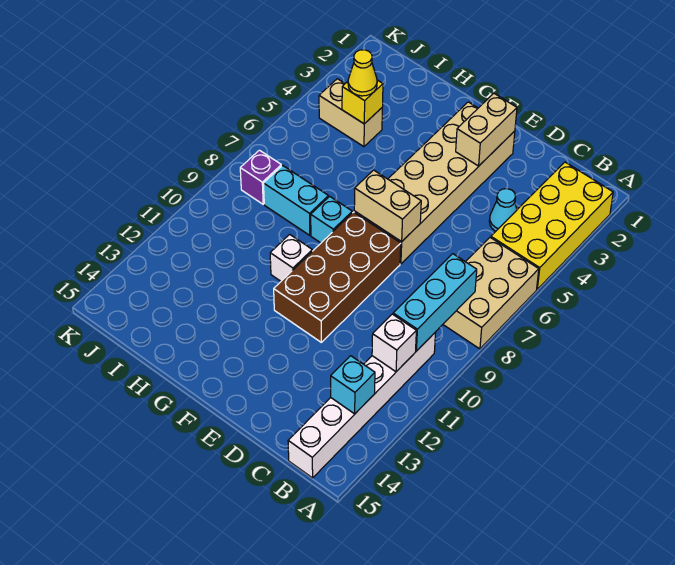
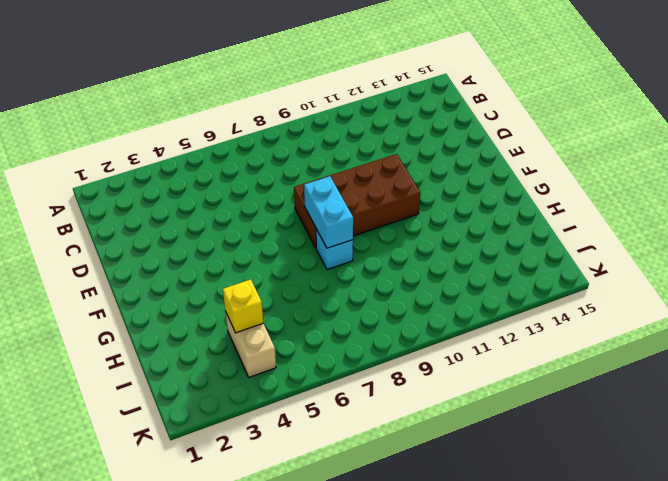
cyan 1x2 brick [304,176,353,248] -> cyan 1x2 brick moved to [264,166,328,235]
none -> yellow 2x4 brick [491,162,613,289]
none -> tan 2x3 brick [443,237,539,349]
none -> white 1x6 brick [288,332,436,478]

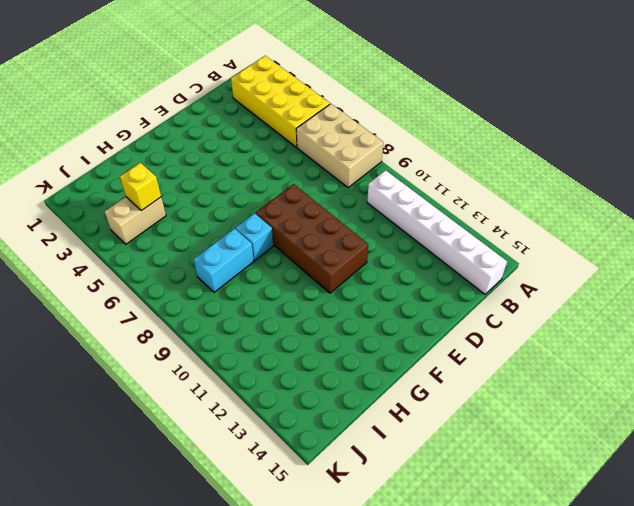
none -> cyan 1x1 cone [489,189,517,231]
none -> tan 2x6 brick [354,102,515,264]
none -> white 1x1 brick [270,234,312,281]

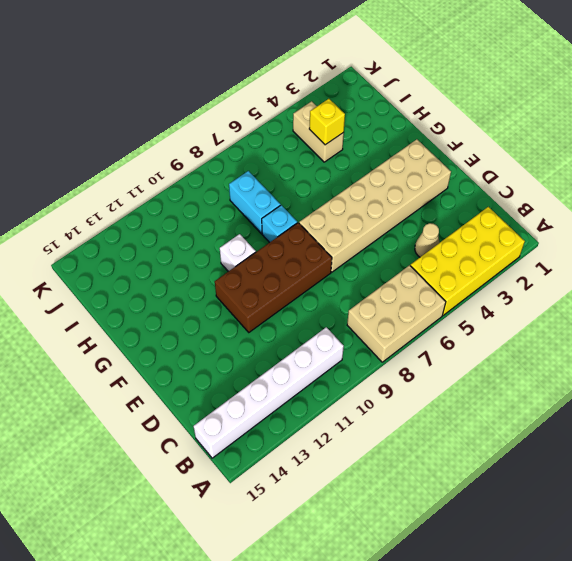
tan 1x1 cone [415,223,440,257] -> cyan 1x1 cone [489,189,517,231]
none -> purple 1x1 brick [240,150,281,204]
none -> cyan 1x3 brick [393,254,477,351]
none -> white 1x1 brick [372,314,416,372]

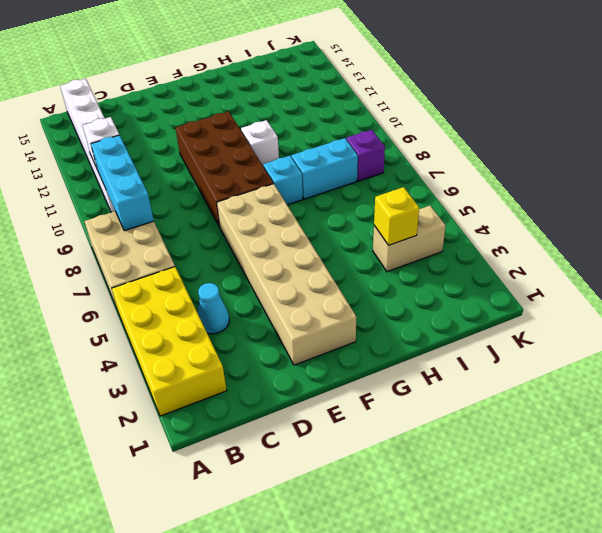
none -> cyan 1x1 brick [331,356,375,414]
none -> tan 1x2 brick [456,94,517,166]
none -> tan 1x2 brick [354,170,421,242]

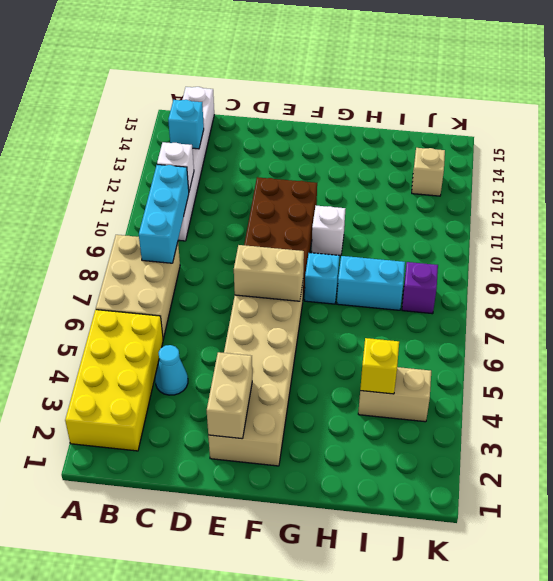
tan 1x1 brick [412,148,445,196] -> none
none -> yellow 1x1 cone [348,50,377,96]

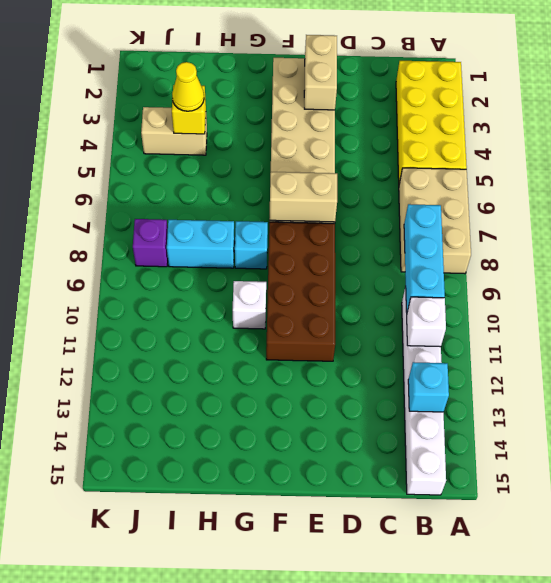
none -> cyan 1x1 cone [489,189,517,231]

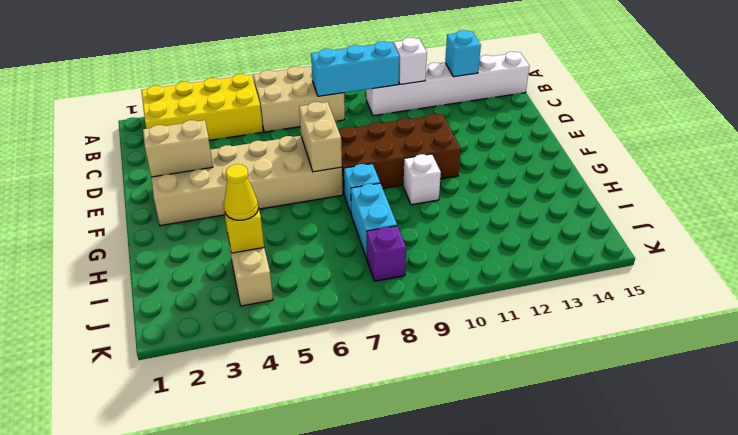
none -> cyan 1x1 cone [489,189,517,231]

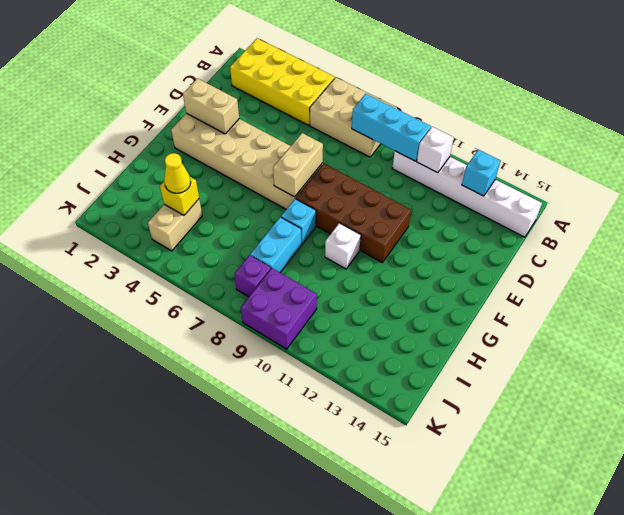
purple 2x2 brick [241,268,317,349] -> none
none -> cyan 1x1 cone [489,189,517,231]

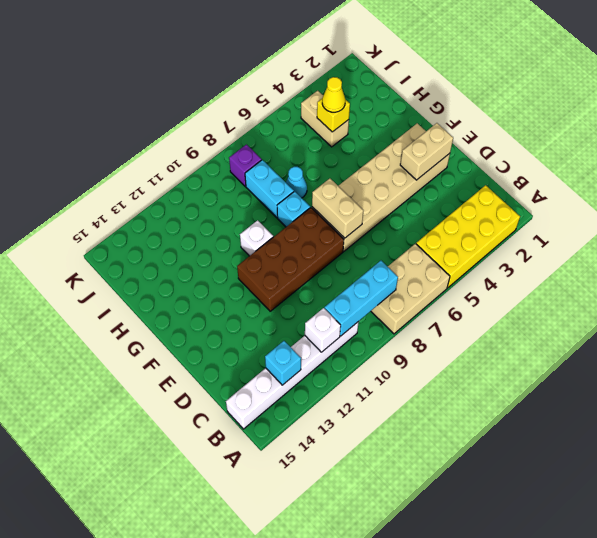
cyan 1x1 cone [286,167,307,198] -> cyan 1x1 cone moved to [489,189,517,231]

